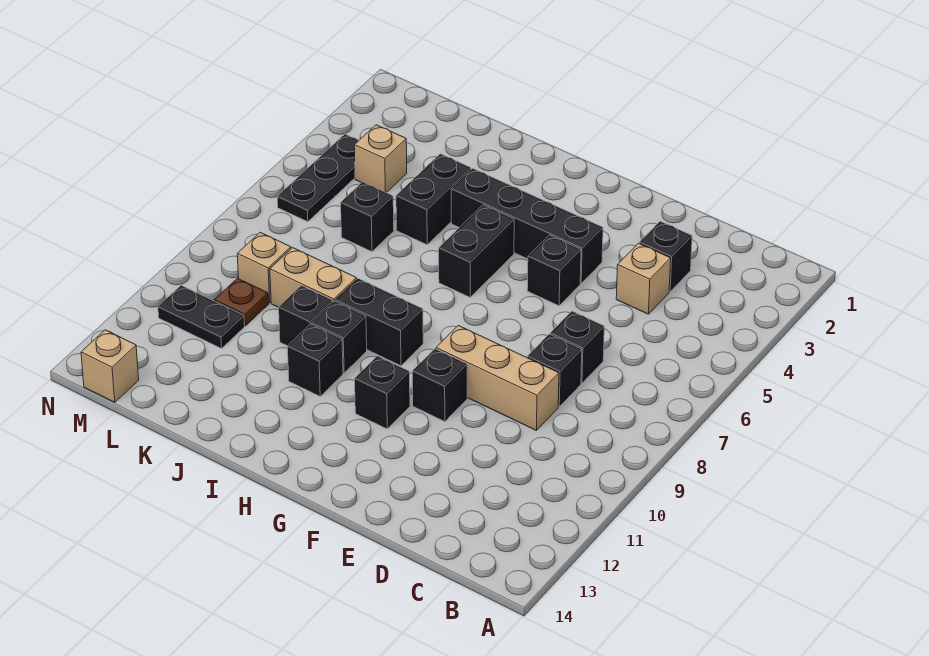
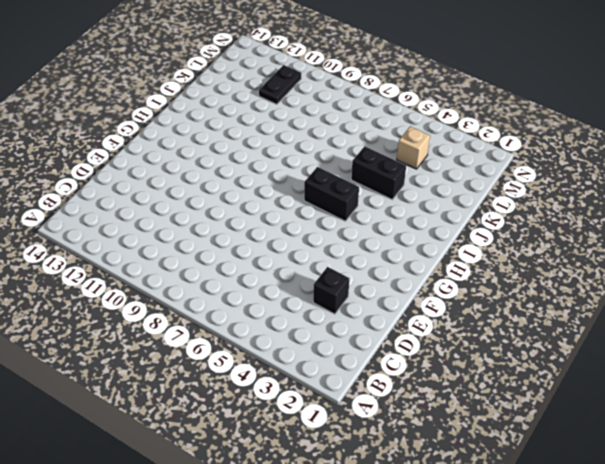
none -> tan 1x1 brick [616,243,671,314]
none -> black 1x1 brick [550,311,604,383]
none -> black 1x1 brick [527,334,582,407]

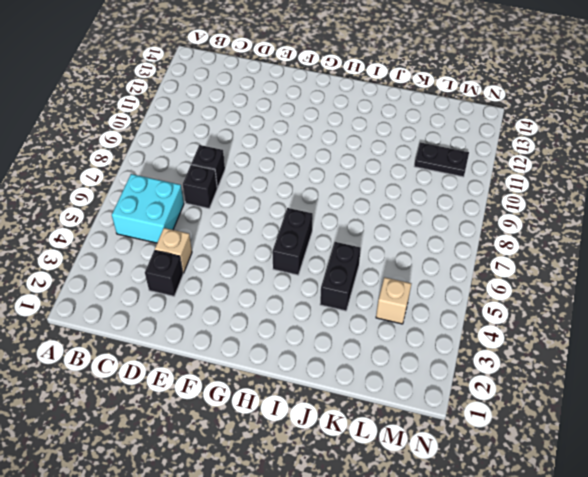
cyan 2x2 brick [112,174,184,243] -> none
none -> tan 1x3 brick [436,325,559,431]
none -> black 1x4 brick [451,168,603,283]
none -> black 1x1 brick [527,235,581,306]

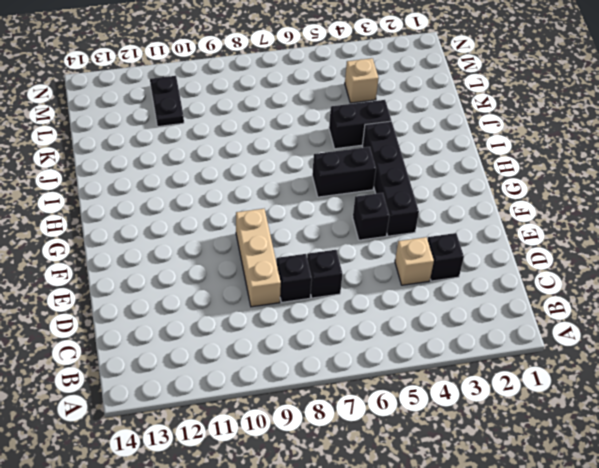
none -> black 1x1 brick [412,349,467,422]
none -> black 1x1 brick [355,356,410,429]
none -> black 1x2 brick [336,278,423,366]

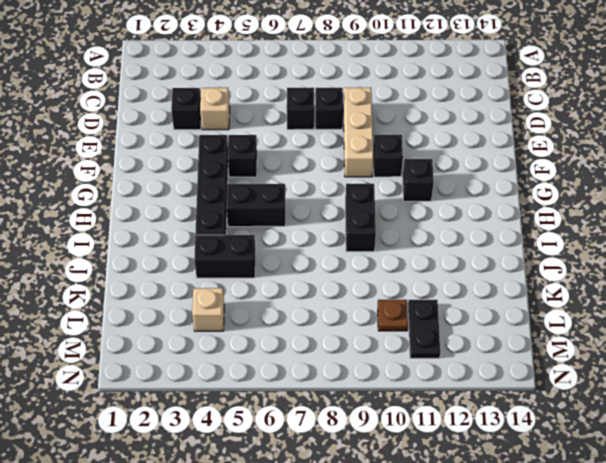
none -> black 1x1 brick [312,301,367,373]
none -> black 1x1 brick [287,324,343,396]
none -> tan 1x2 brick [270,248,357,307]

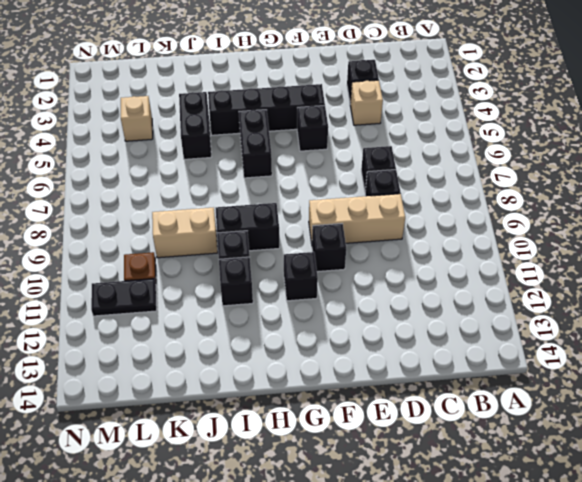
none -> black 1x1 brick [279,286,333,346]
none -> black 1x1 brick [341,182,394,252]
none -> tan 1x1 brick [237,232,291,303]

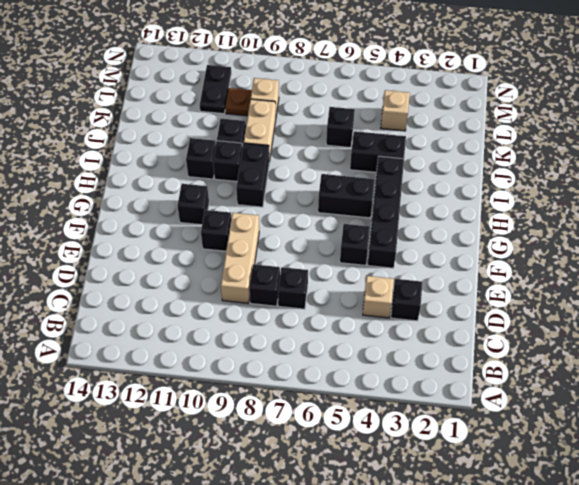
none -> black 1x3 plate [277,134,359,222]
none -> tan 1x1 brick [81,330,139,402]

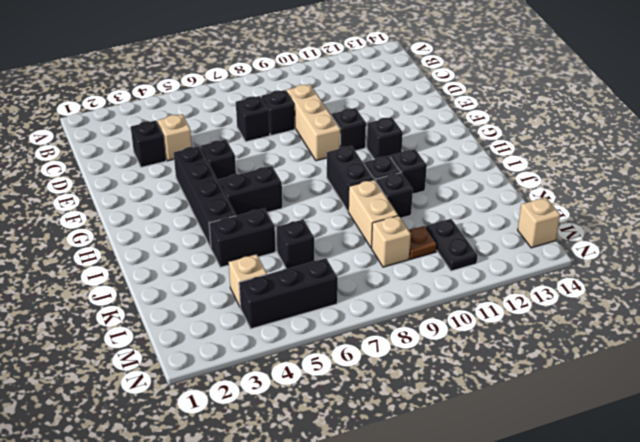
black 1x3 brick [239,258,338,329] -> black 1x3 plate [277,134,359,222]

